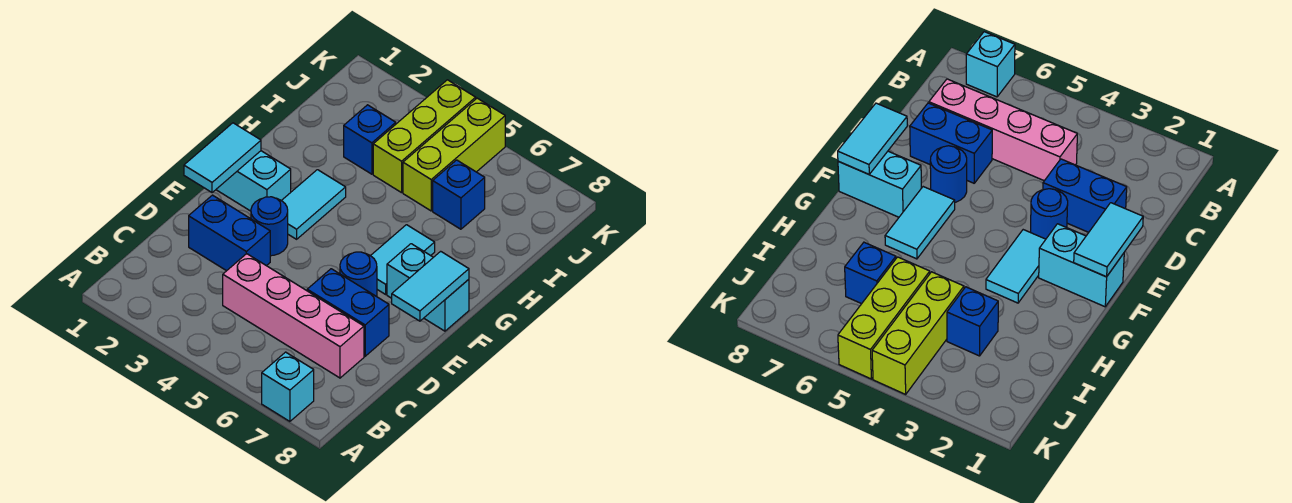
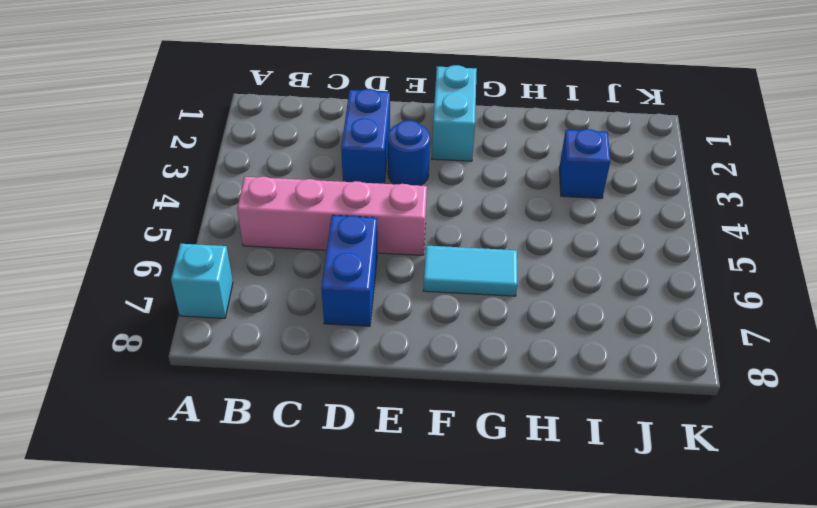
pink 1x4 brick [237,177,427,255] -> pink 1x4 brick turned to [223,254,364,378]
none -> blue 1x1 round brick [340,252,377,297]
none -> cyan 1x2 tile [281,170,346,239]
none -> cyan 1x2 brick [387,244,469,331]

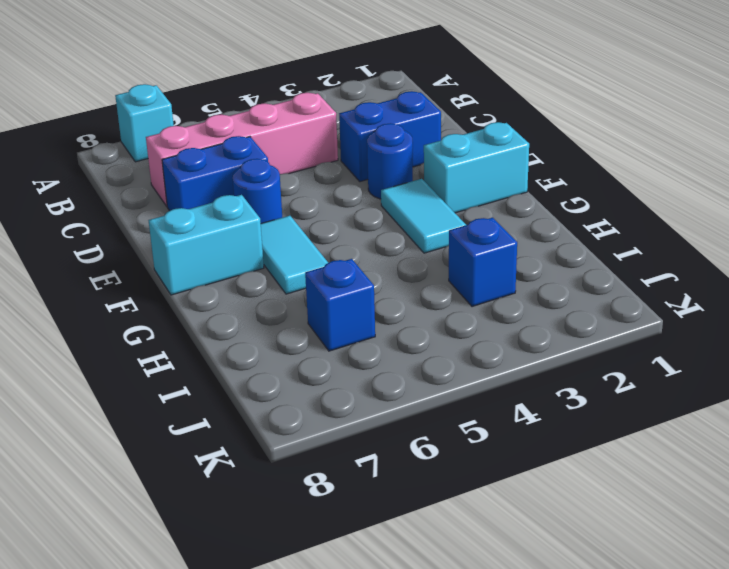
none -> lime 1x3 brick [373,80,476,193]
none -> lime 1x3 brick [403,98,505,211]
none -> cyan 1x2 tile [184,123,261,193]

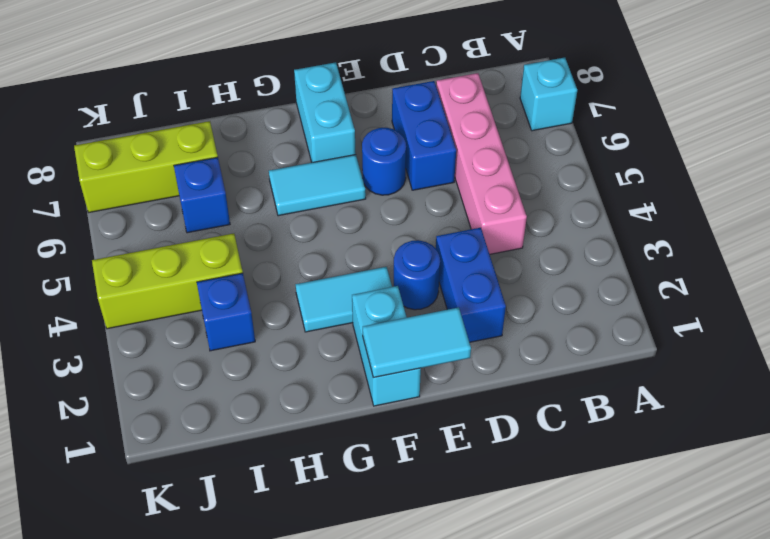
lime 1x3 brick [74,121,218,213] -> lime 1x3 brick moved to [403,98,505,211]
none -> cyan 1x2 tile [392,251,469,321]

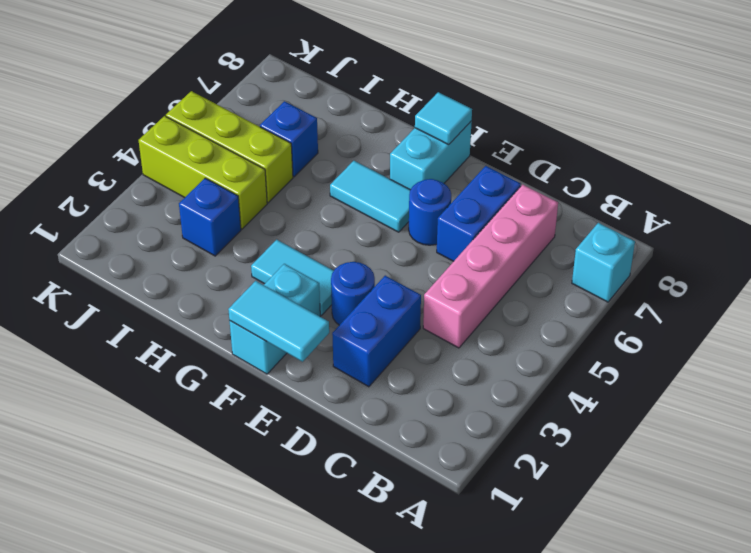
cyan 1x1 tile [415,92,472,145] -> cyan 1x2 tile [392,251,469,321]

